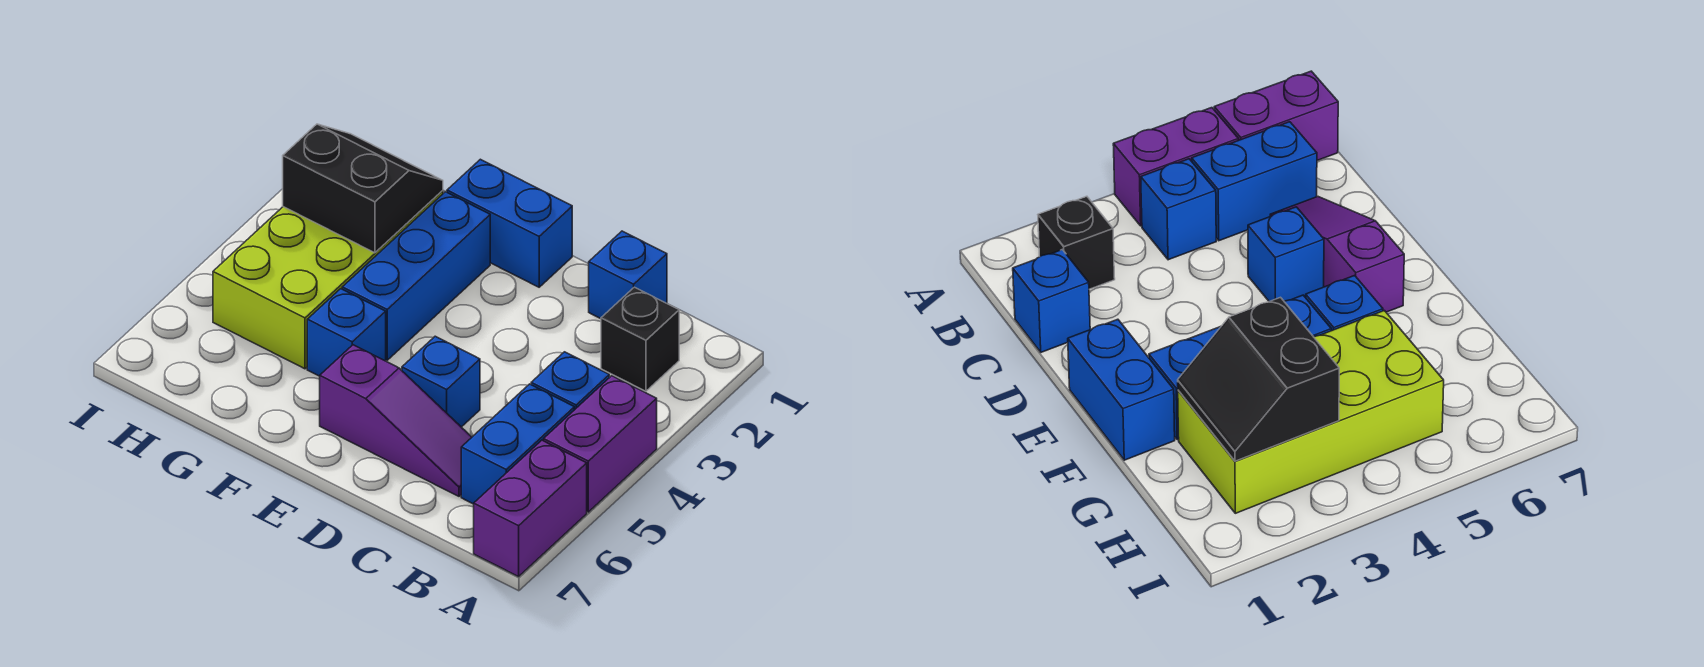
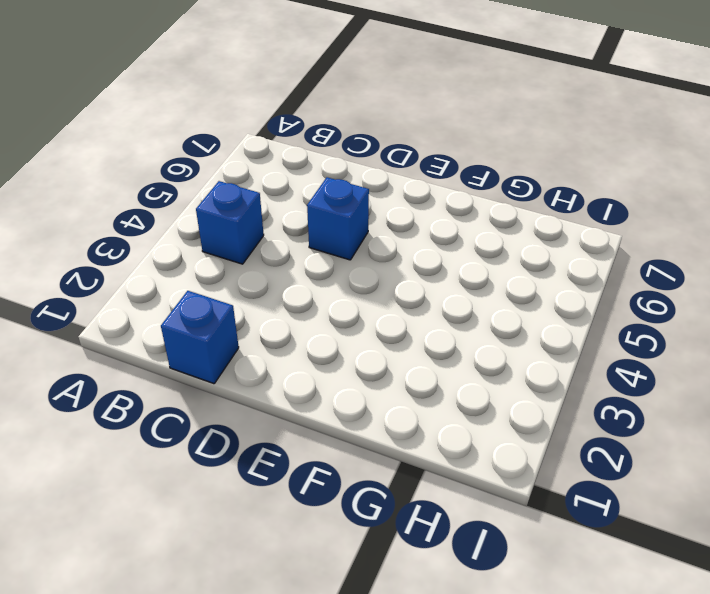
none -> purple 1x2 brick [544,376,657,512]
none -> purple 1x2 brick [474,440,587,577]
none -> black 1x1 brick [601,287,679,391]

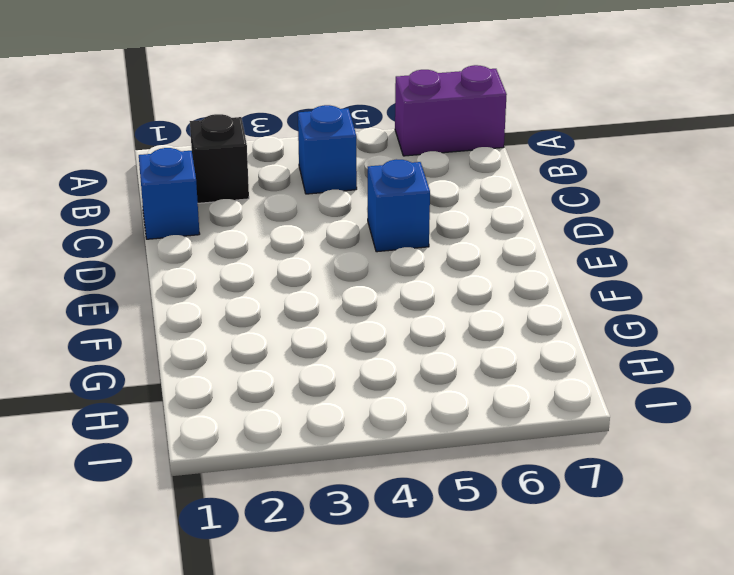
none -> purple 1x2 brick [544,376,657,512]
none -> blue 1x2 brick [461,384,574,504]
none -> purple 1x3 slope [320,345,472,496]

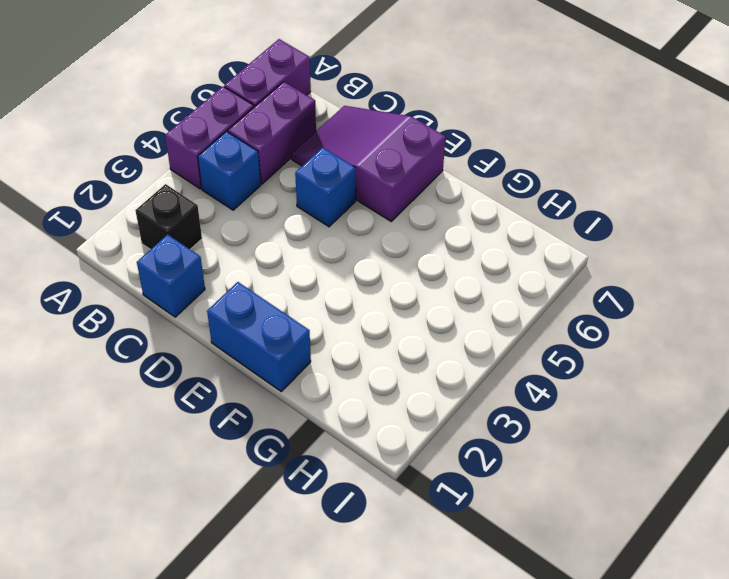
purple 1x2 brick [228,82,316,184] -> blue 1x2 brick [461,384,574,504]
purple 2x3 slope [291,106,446,221] -> purple 1x3 slope [320,345,472,496]
none -> blue 1x3 brick [342,192,490,360]
none -> blue 1x1 brick [307,289,386,376]
none -> lime 2x4 brick [213,191,443,369]

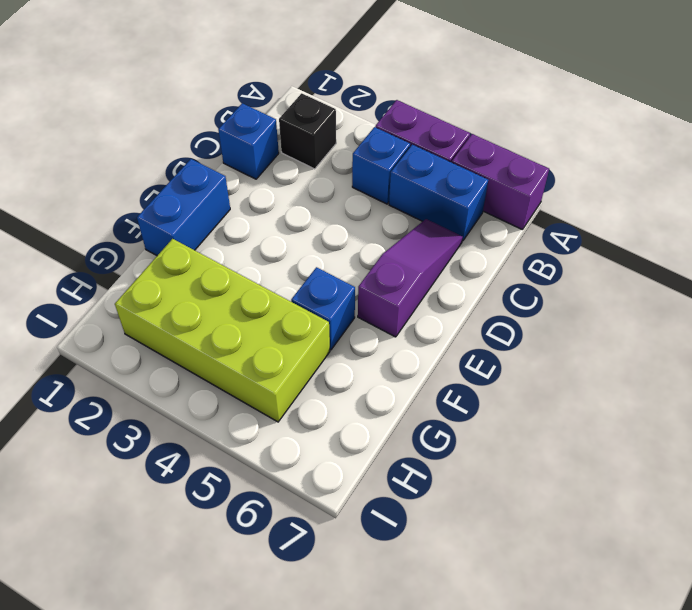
none -> blue 1x1 brick [402,336,480,427]
none -> blue 1x3 brick [342,192,490,360]
none -> black 2x2 slope [283,124,443,253]

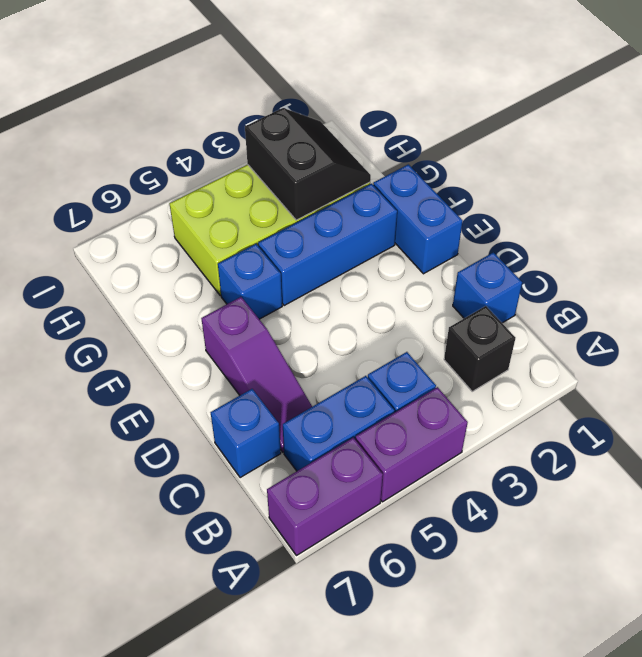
blue 1x1 brick [211,389,281,478] -> blue 1x1 brick moved to [402,336,480,427]

